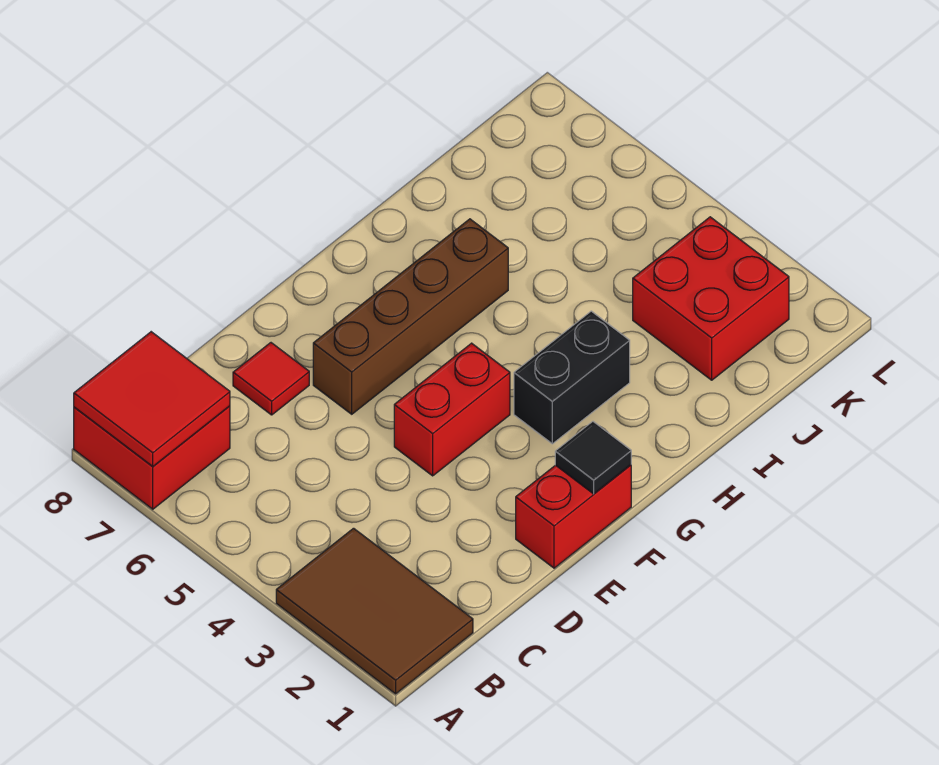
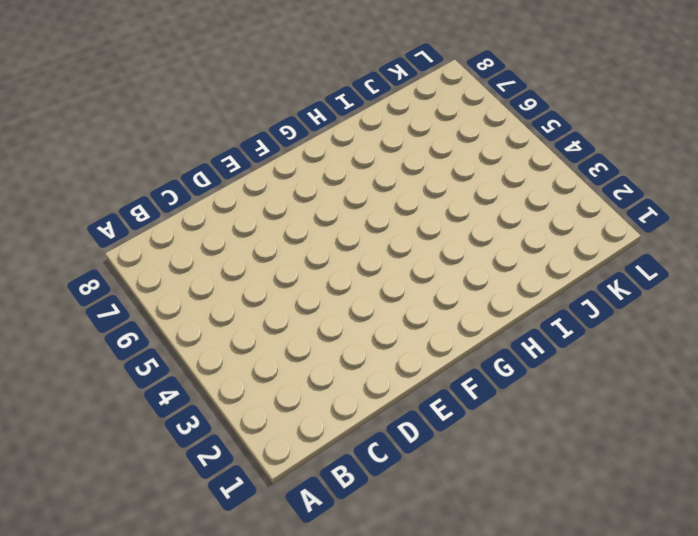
none -> brown 2x3 tile [276,528,473,694]
none -> red 2x2 brick [74,406,230,509]

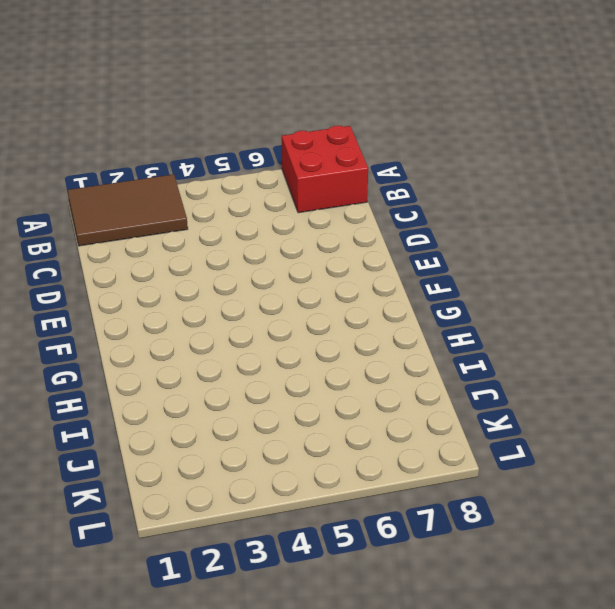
none -> red 1x1 tile [233,343,309,415]
none -> red 1x2 brick [516,465,631,568]

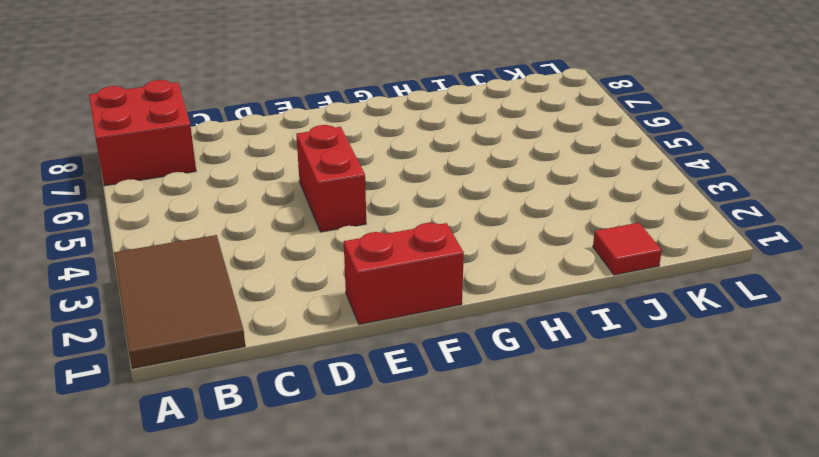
red 1x2 brick [296,125,366,232] -> red 1x2 brick turned to [394,343,510,476]
red 1x1 tile [593,223,662,275] -> red 1x1 tile moved to [233,343,309,415]
none -> brown 1x4 brick [313,219,508,414]
none -> black 1x2 brick [514,311,630,444]

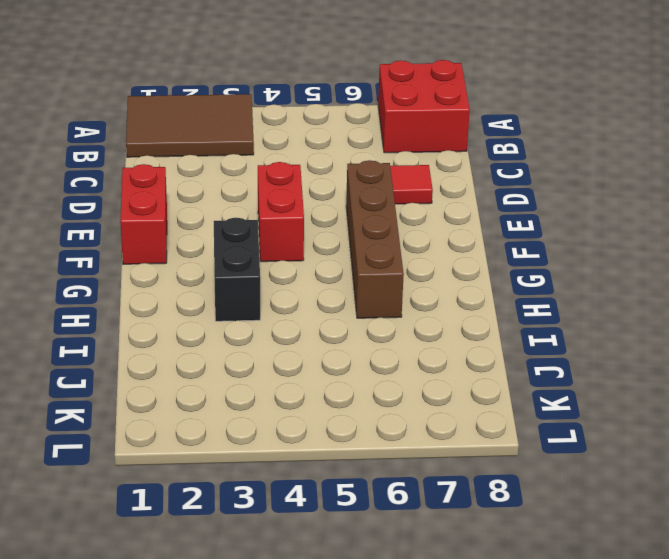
none -> red 2x2 brick [633,217,789,380]
none -> red 2x2 tile [74,332,230,467]

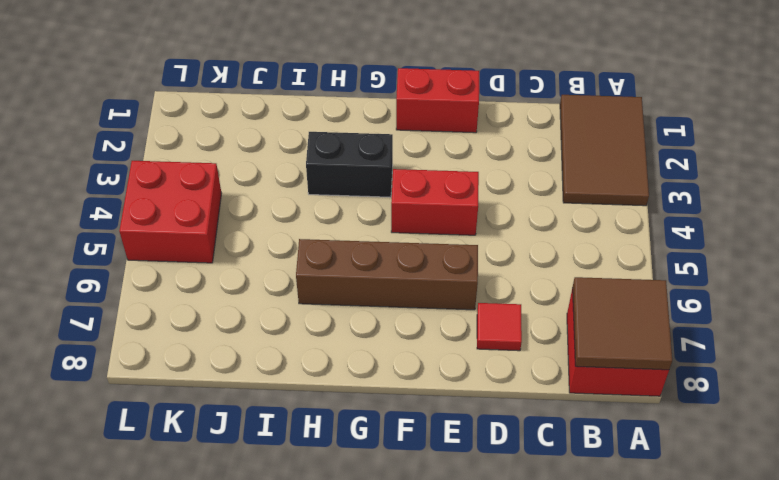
brown 2x2 tile [573,277,672,370] -> red 2x2 tile [74,332,230,467]
red 2x2 brick [119,161,222,263] -> red 2x2 brick moved to [633,217,789,380]
none -> black 1x1 tile [555,422,631,494]

